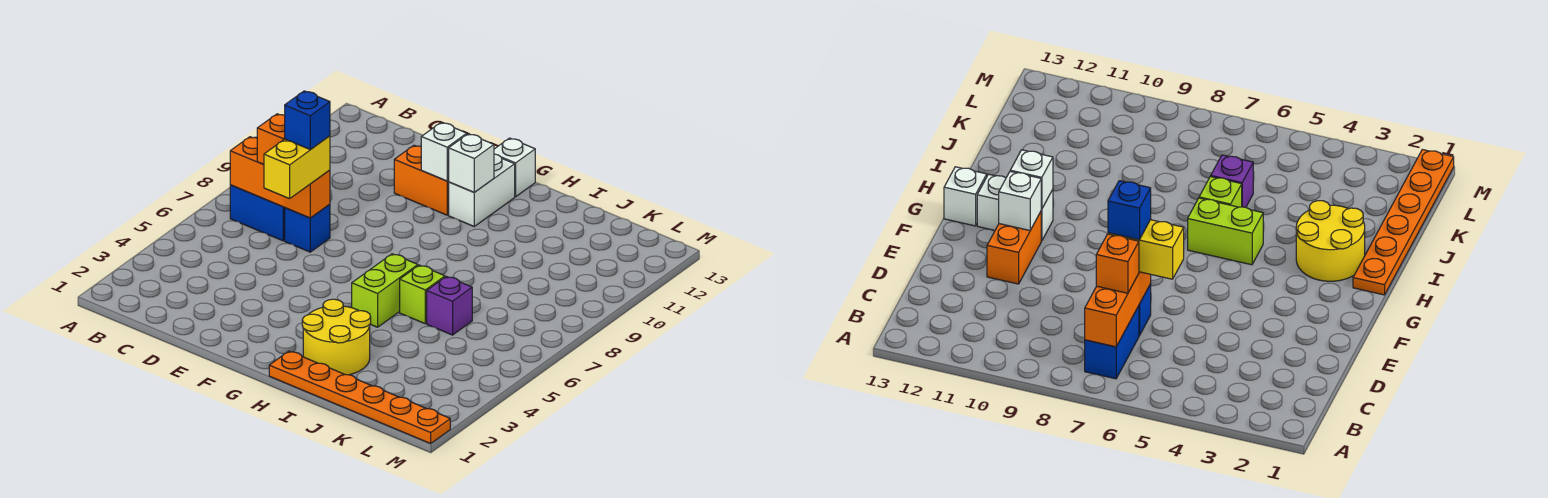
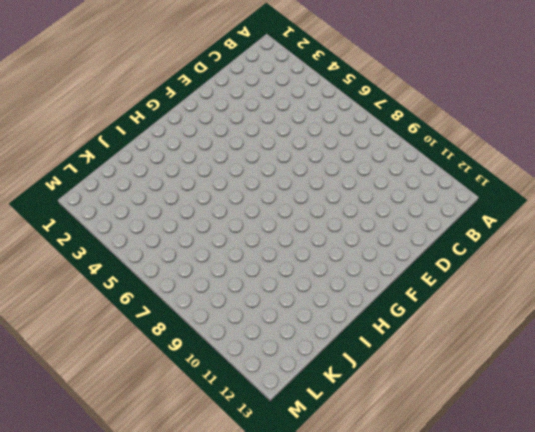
none -> blue 1x2 brick [230,185,285,241]
none -> blue 1x1 brick [285,204,330,252]
none -> orange 1x2 brick [394,145,449,215]

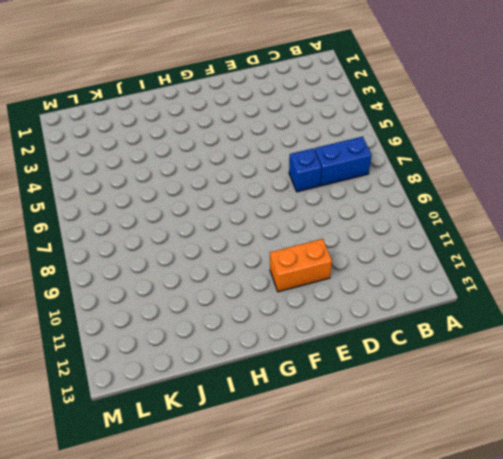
none -> white 1x2 brick [449,154,515,226]
none -> white 1x1 brick [494,138,535,197]
none -> orange 1x6 plate [269,351,450,443]

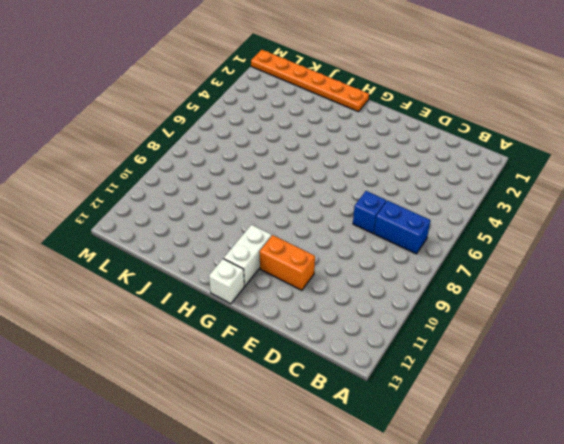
none -> yellow 2x2 round brick [302,299,371,375]
none -> lime 1x2 brick [352,254,418,327]
none -> lime 1x1 brick [400,265,445,324]

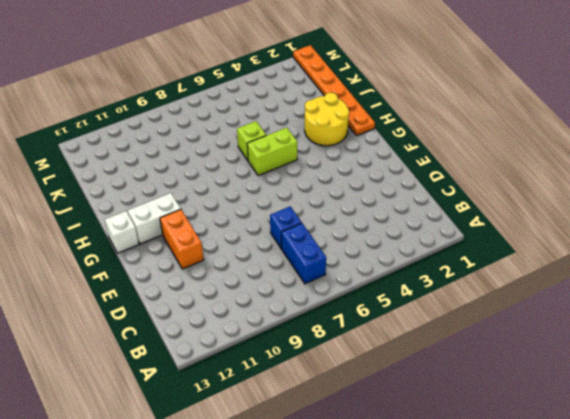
none -> purple 1x1 brick [427,277,472,335]
none -> orange 1x3 brick [230,137,330,218]
none -> white 1x1 brick [421,123,467,181]

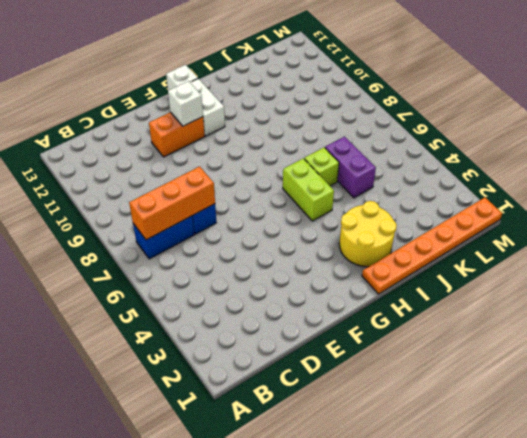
purple 1x2 brick [325,137,376,198] -> purple 1x1 brick [427,277,472,335]
none -> white 1x1 brick [448,134,494,192]
none -> orange 1x1 brick [257,114,285,164]
none -> yellow 1x2 brick [264,136,330,199]

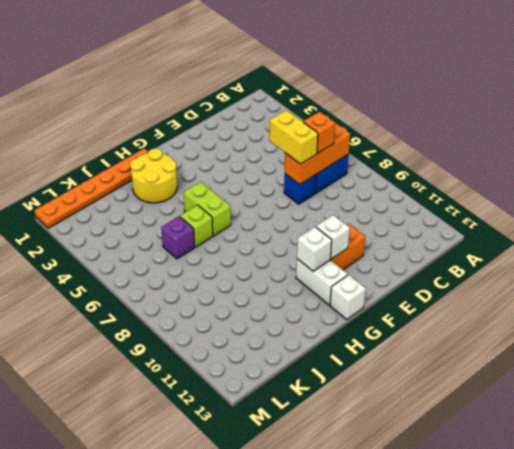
none -> blue 1x1 brick [285,91,330,150]

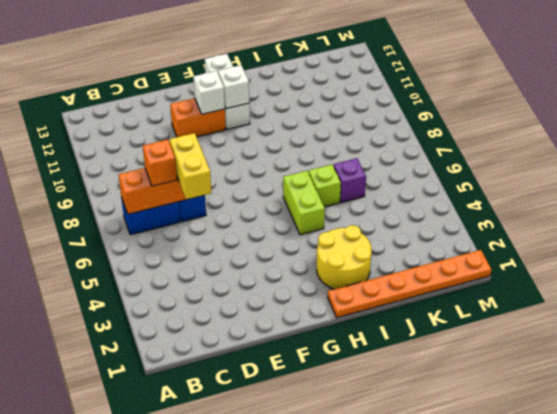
none -> blue 1x1 brick [285,91,330,150]

